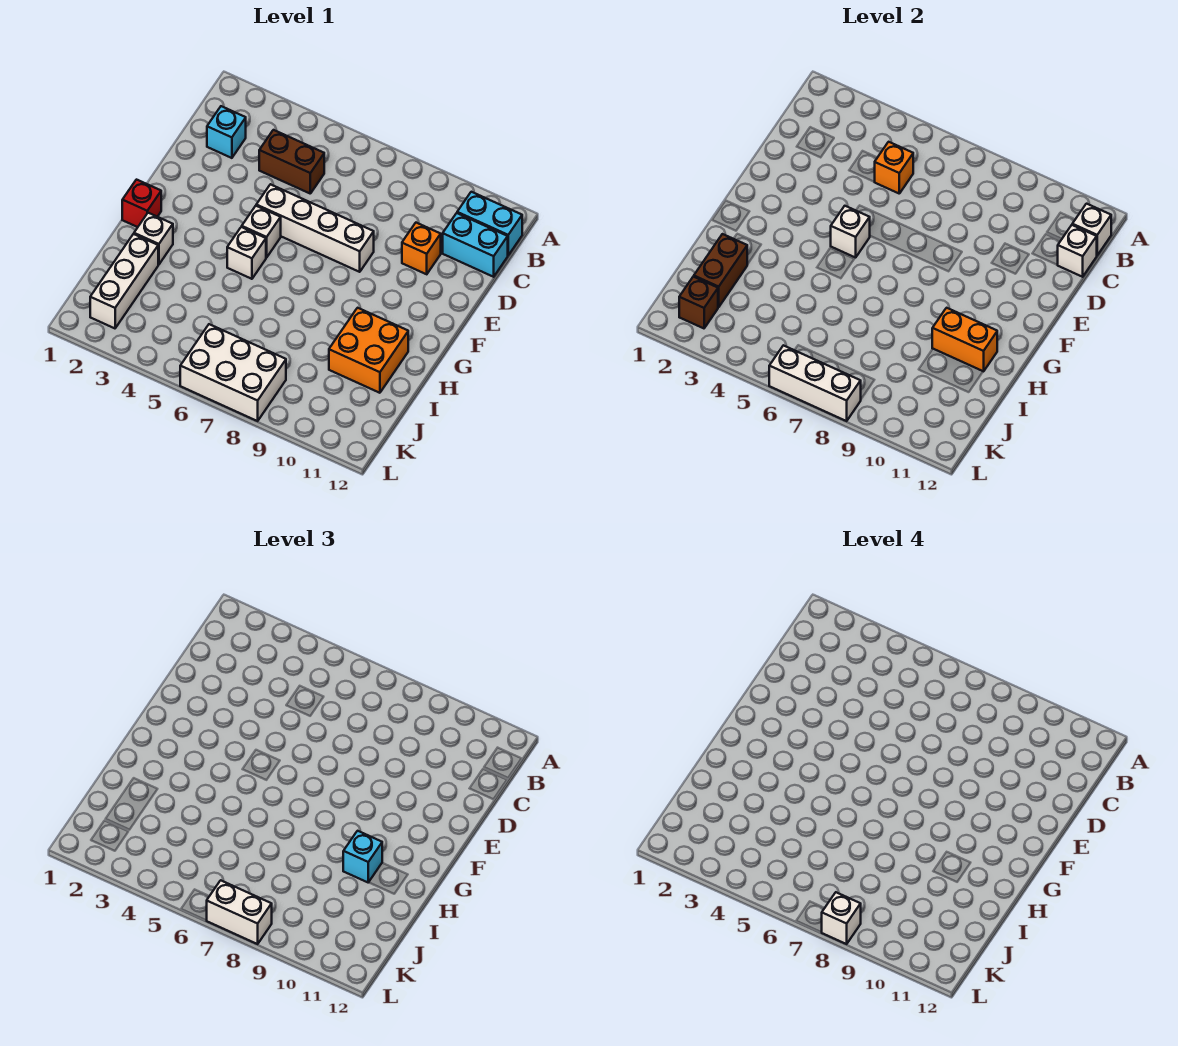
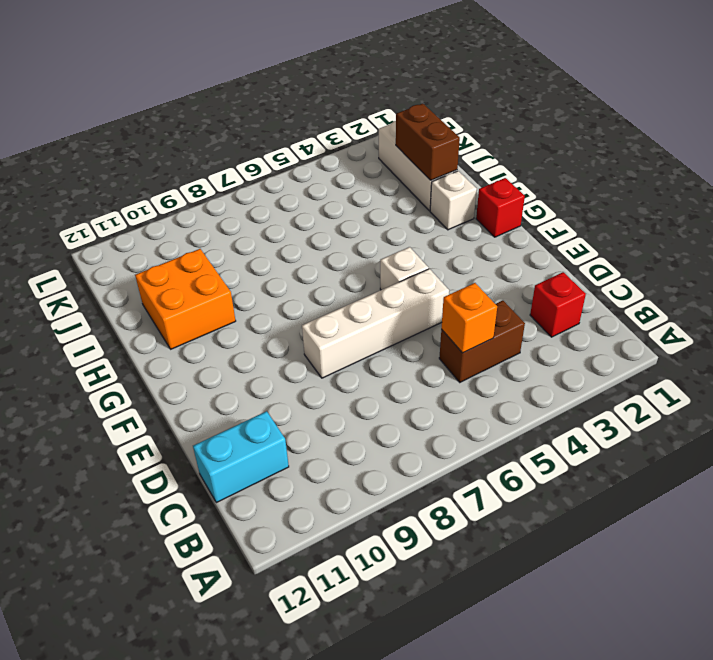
red 1x1 brick [530,272,586,337] -> cyan 1x1 brick [207,106,246,158]
none -> cyan 1x2 brick [457,192,522,255]
none -> orange 1x1 brick [402,223,441,274]
none -> white 1x1 brick [227,227,266,279]

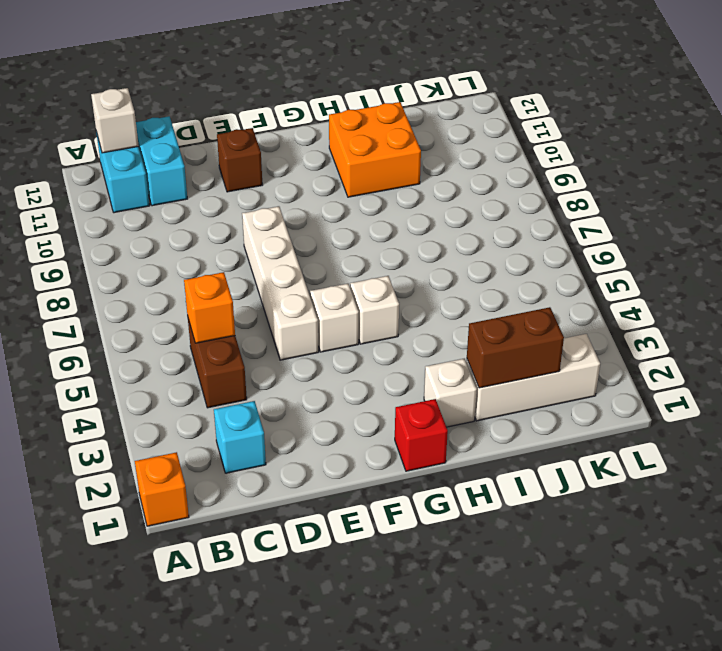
orange 1x1 brick [135,452,189,526] -> orange 1x1 brick moved to [402,223,441,274]
brown 1x1 brick [217,128,262,192] -> brown 1x1 brick moved to [679,277,718,328]
none -> white 2x3 brick [180,324,286,421]
none -> white 1x1 brick [1058,225,1097,277]
none -> white 1x1 brick [831,206,870,258]

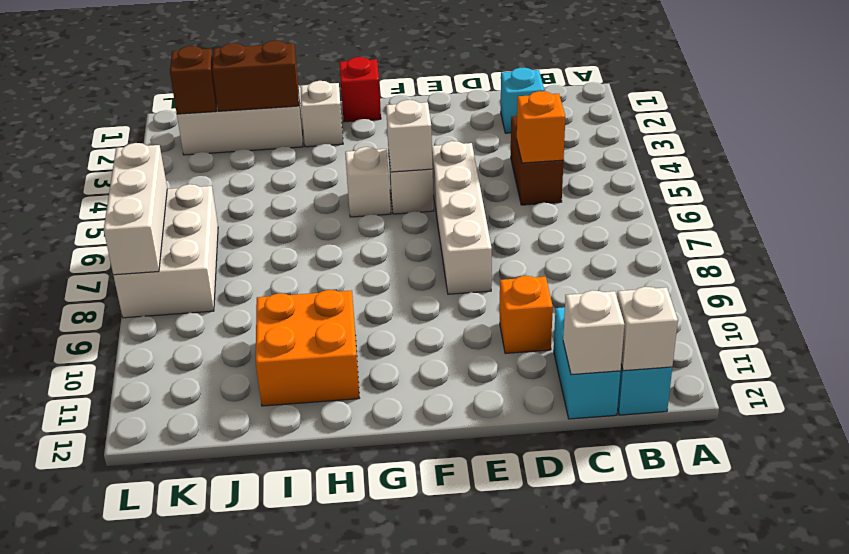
none -> orange 1x2 brick [932,308,997,371]
none -> cyan 1x1 brick [343,831,382,882]
none -> white 1x2 brick [206,880,272,944]

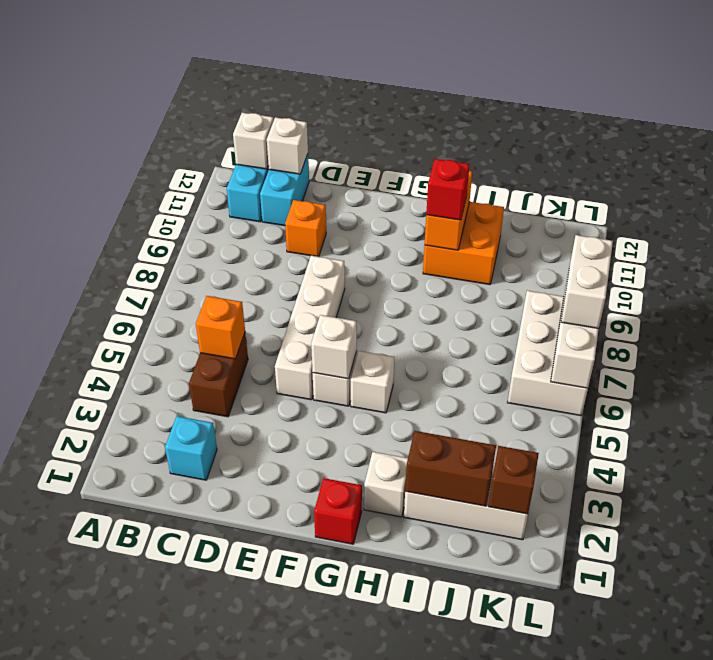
red 1x1 brick [426,159,470,220] -> cyan 1x1 brick [343,831,382,882]
none -> white 1x1 brick [822,892,861,944]

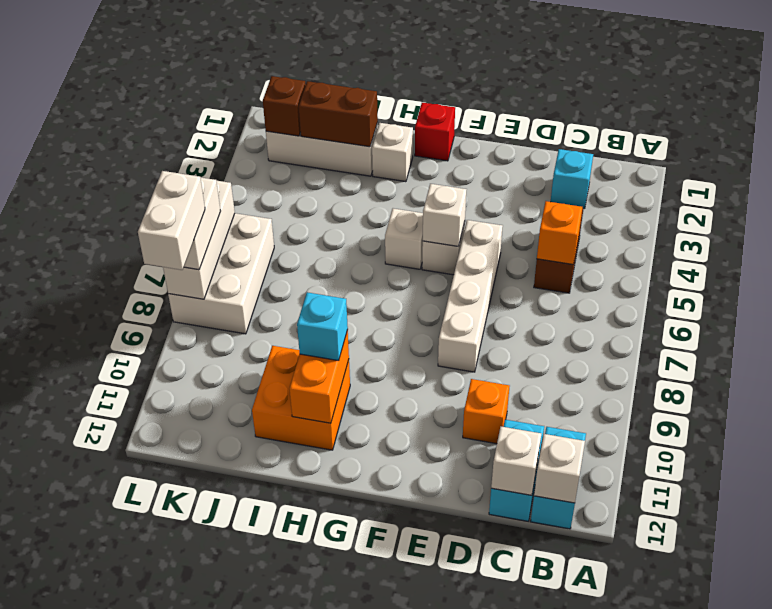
white 1x2 brick [138,171,205,270] -> white 1x1 brick [822,892,861,944]

